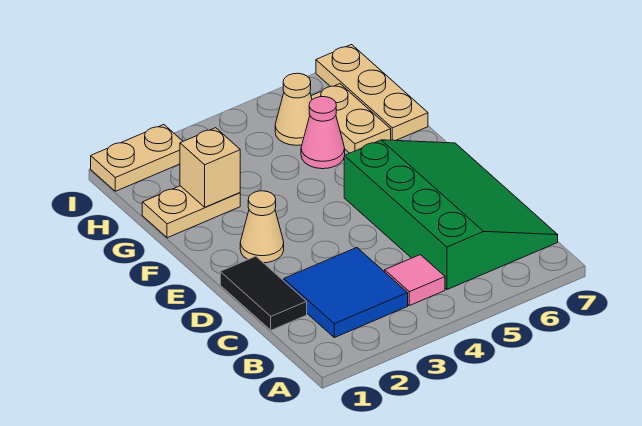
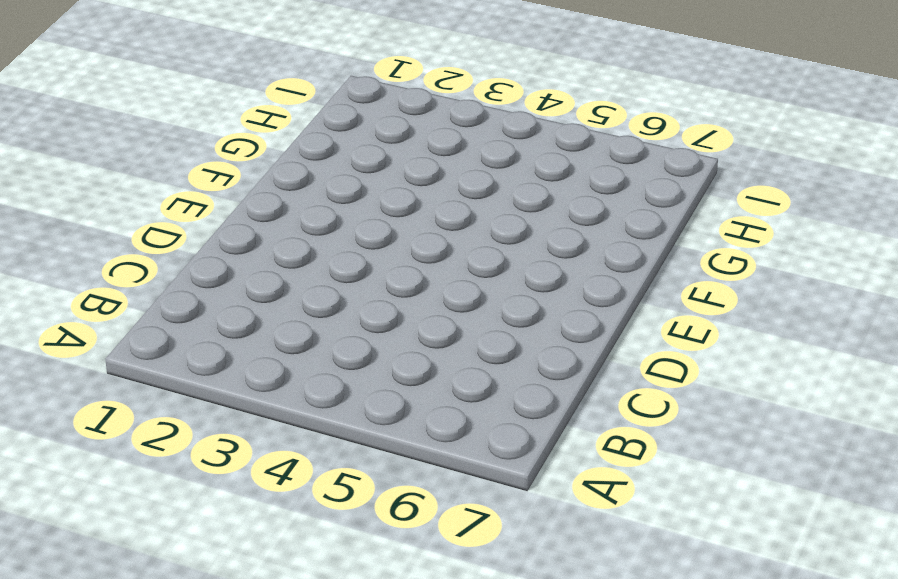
none -> blue 2x2 tile [284,248,408,338]
none -> pink 1x1 tile [385,255,445,306]
none -> green 3x4 slope [344,140,558,289]

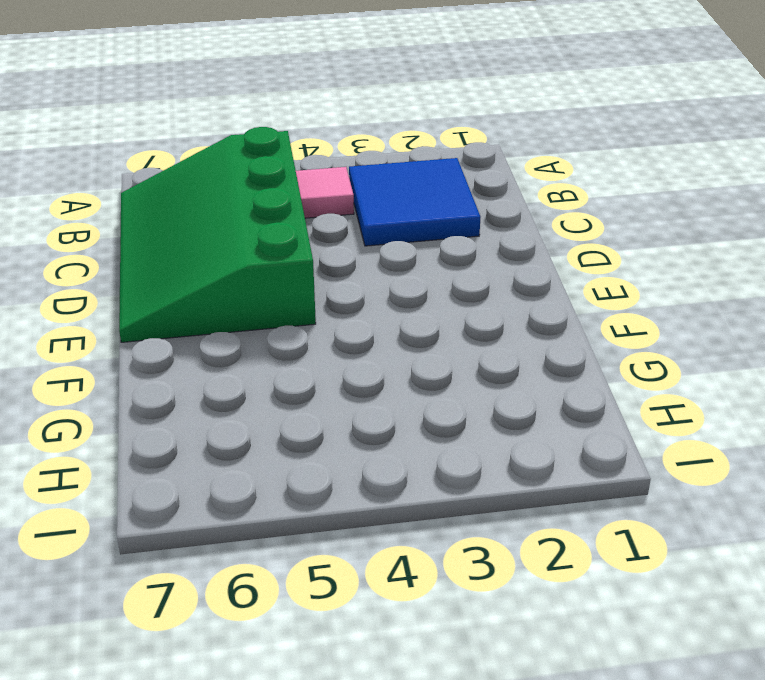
none -> black 1x2 tile [220,256,307,330]
none -> tan 1x1 cone [240,191,284,263]
none -> tan 1x2 plate [142,186,240,238]

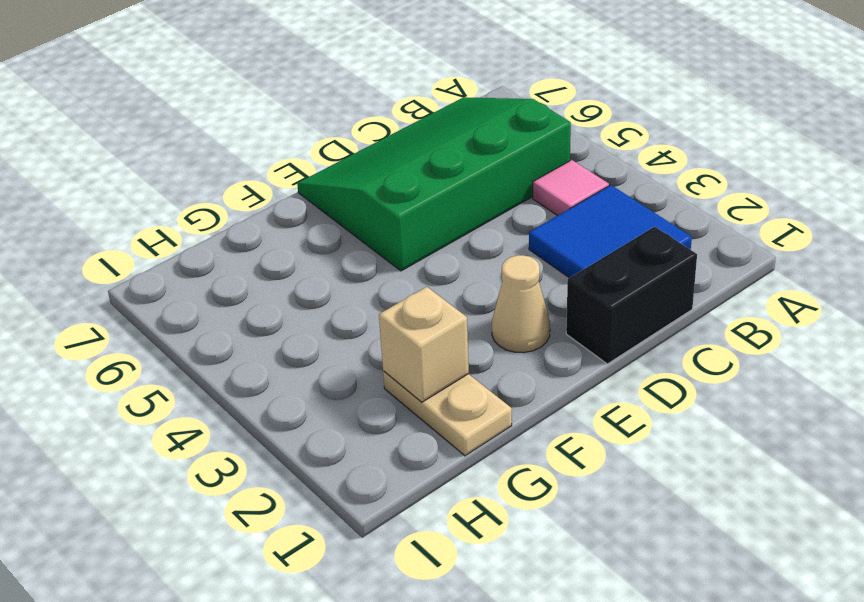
black 1x2 brick [566,227,697,364] -> black 1x2 tile [220,256,307,330]
none -> pink 1x1 cone [301,97,345,169]
none -> tan 1x2 plate [311,84,391,153]
none -> tan 1x3 plate [316,45,428,141]

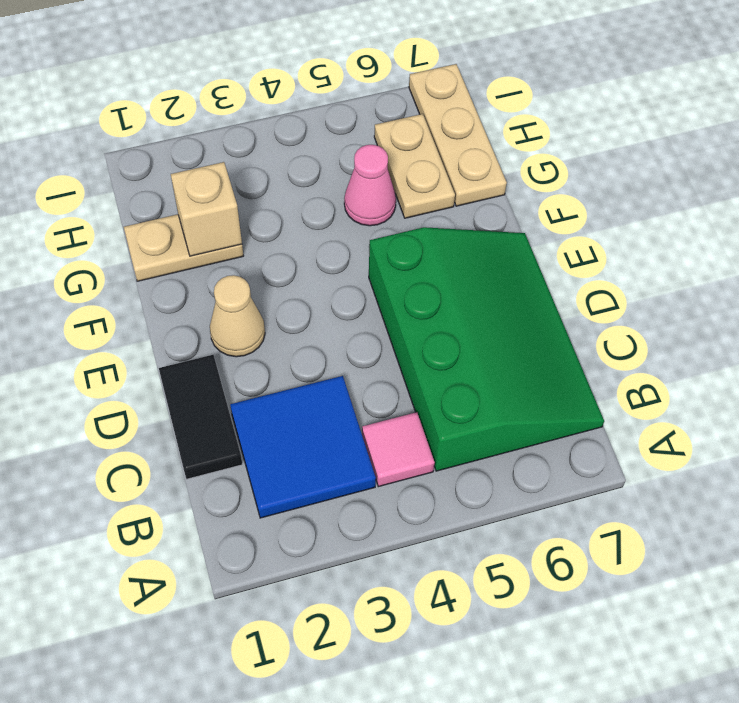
none -> tan 1x1 cone [275,73,312,145]
none -> tan 1x2 plate [91,125,183,191]

